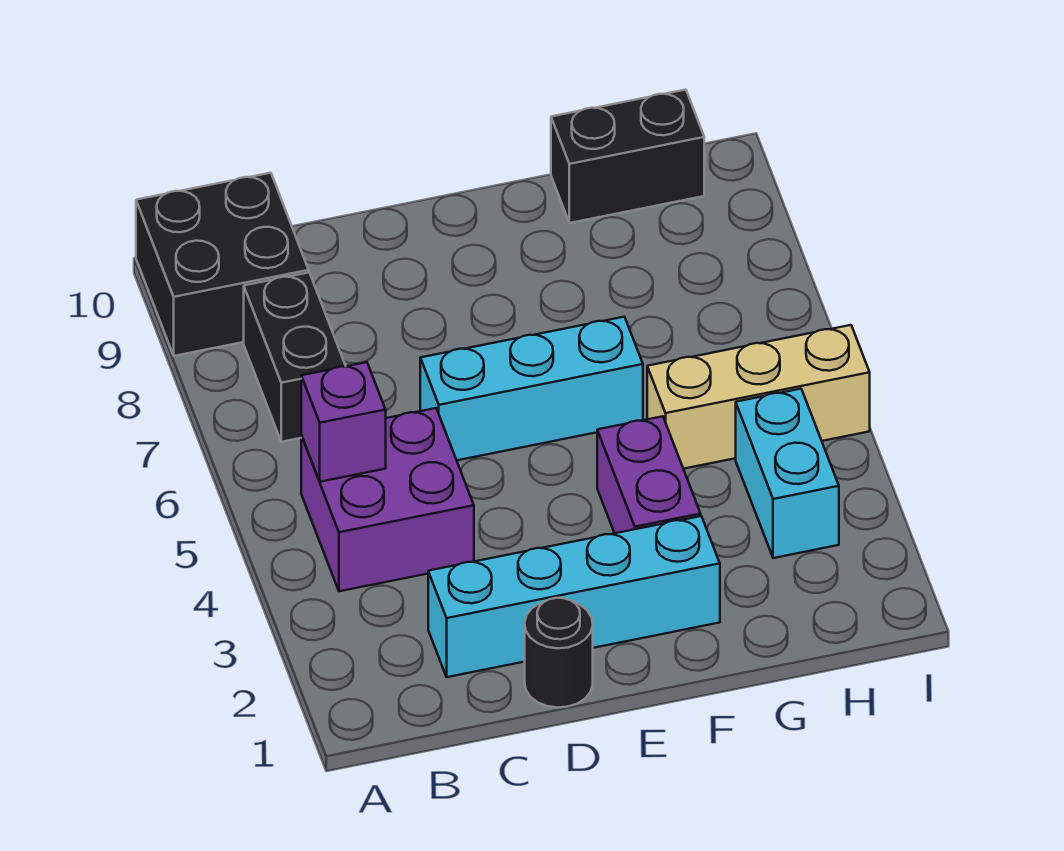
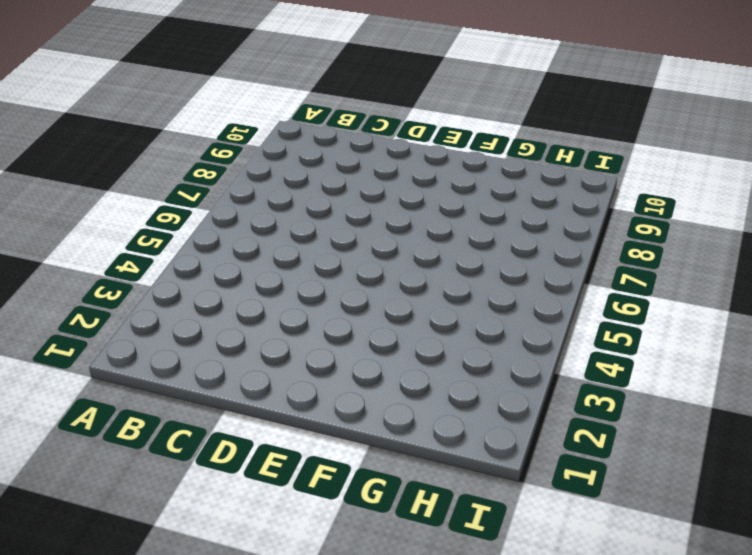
none -> black 2x2 brick [136,173,309,356]
none -> purple 2x2 brick [301,408,474,591]

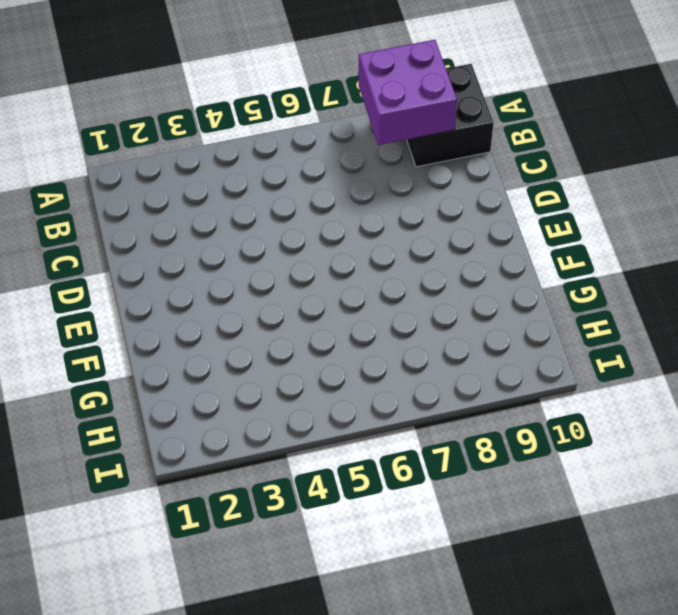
purple 2x2 brick [358,40,457,145] -> purple 2x2 brick moved to [301,408,474,591]
none -> black 1x2 brick [244,273,345,442]
none -> cyan 1x4 brick [428,516,720,677]

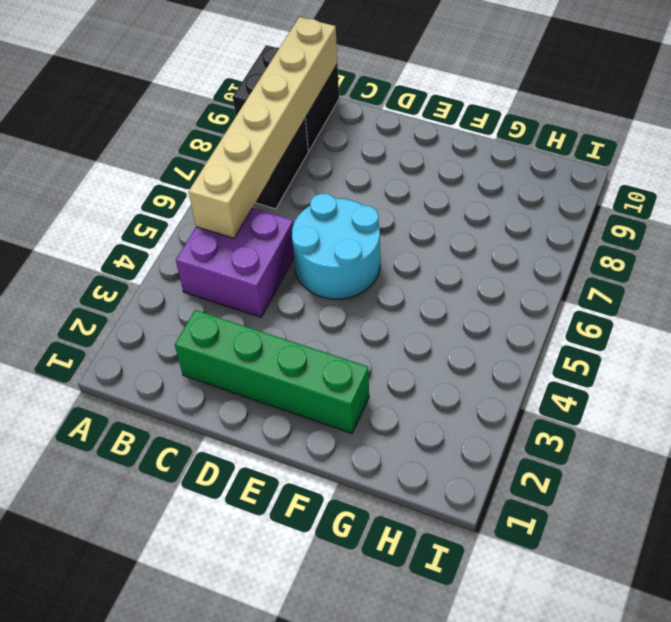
tan 1x6 brick [189,17,337,238] -> purple 1x1 brick [301,362,386,482]
green 1x4 brick [175,310,369,433] -> cyan 1x4 brick [428,516,720,677]
cyan 2x2 round brick [292,194,380,299] -> cyan 1x3 brick [420,317,643,460]
none -> black 1x1 round brick [525,598,593,708]
none -> purple 1x2 brick [597,416,701,533]

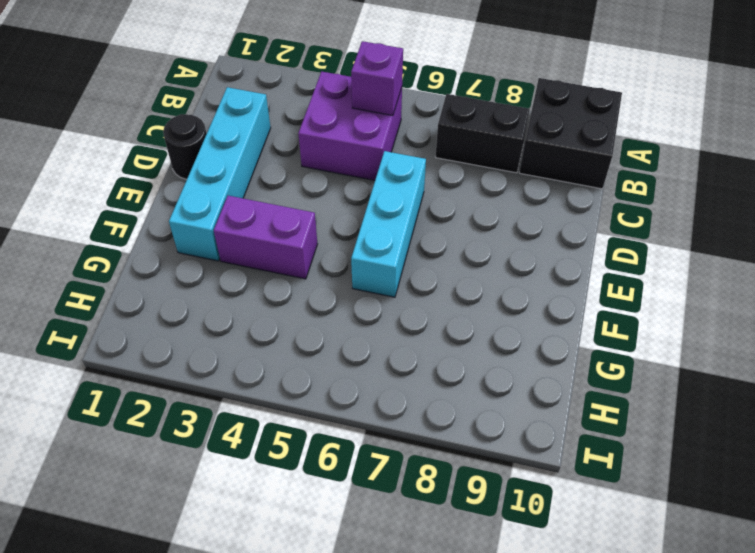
none -> tan 1x3 brick [647,325,870,469]
none -> black 1x2 brick [551,90,704,223]

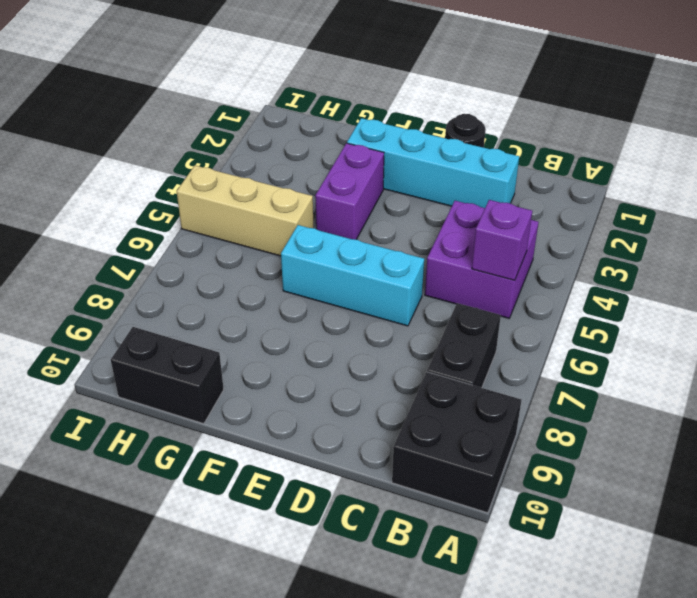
none -> cyan 1x2 brick [736,389,839,558]

